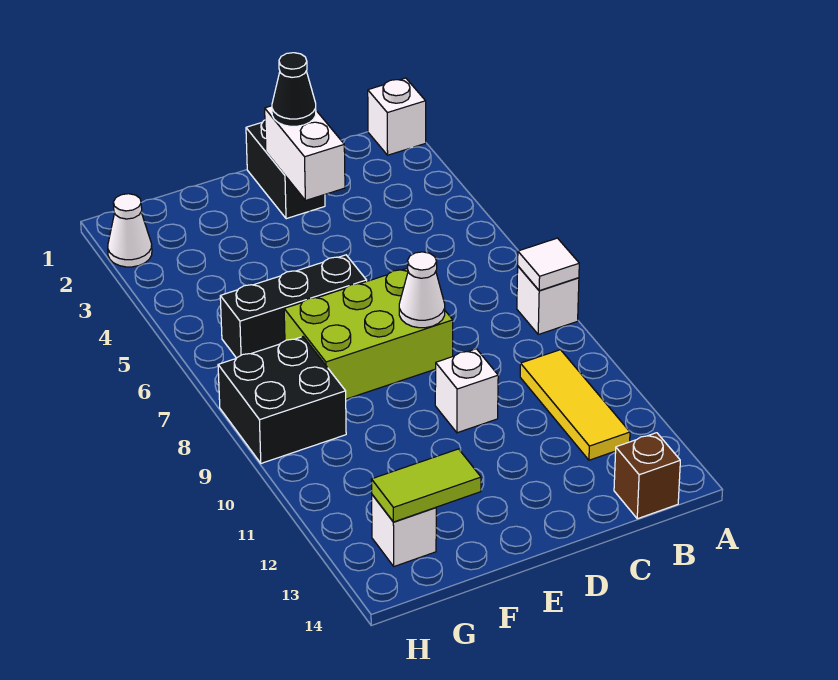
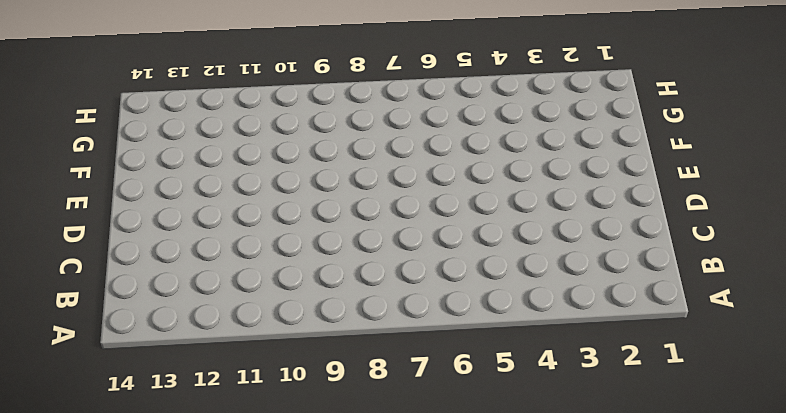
none -> white 1x1 brick [368,78,426,155]
none -> white 1x1 brick [517,266,579,334]
none -> yellow 1x3 tile [520,350,630,460]

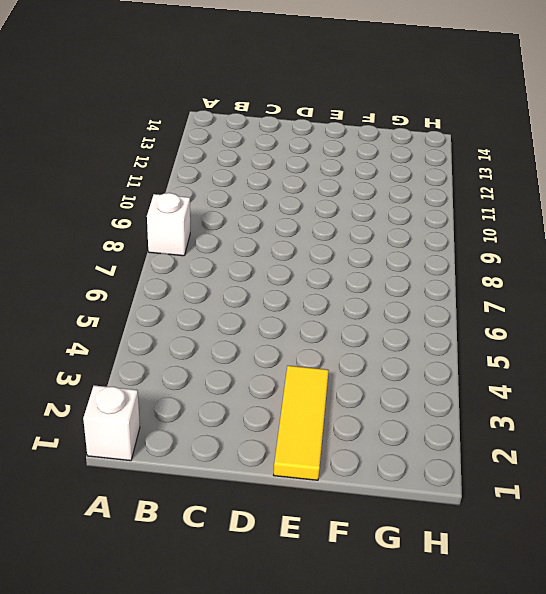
yellow 1x3 tile [274,366,329,480] -> yellow 1x3 tile moved to [520,350,630,460]
none -> brown 1x1 brick [614,433,680,519]
none -> black 1x2 brick [246,120,325,219]
none -> lime 2x3 brick [284,268,453,399]

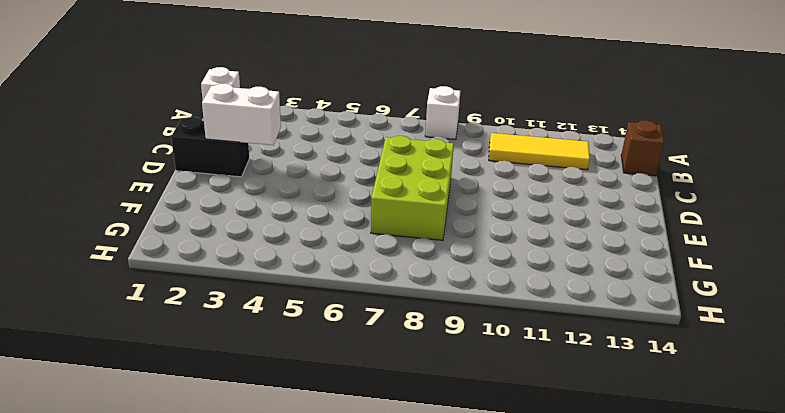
none -> white 1x1 brick [435,349,498,433]
none -> black 1x3 brick [220,255,367,358]
none -> black 2x2 brick [218,337,346,463]

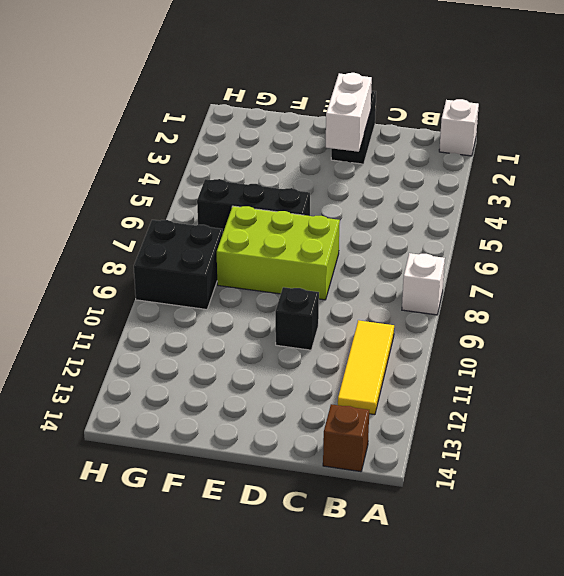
black 1x1 brick [275,287,319,350] -> white 1x1 brick [435,349,498,433]
none -> white 1x1 brick [372,495,436,566]
none -> white 1x1 cone [108,194,152,267]
none -> white 1x1 tile [518,238,579,291]

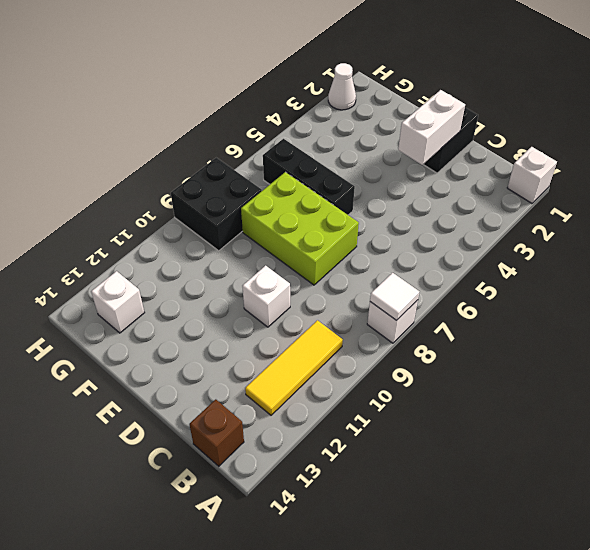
none -> white 1x1 cone [399,252,445,328]
none -> lime 1x2 tile [371,449,481,522]
none -> black 1x1 cone [272,53,316,126]

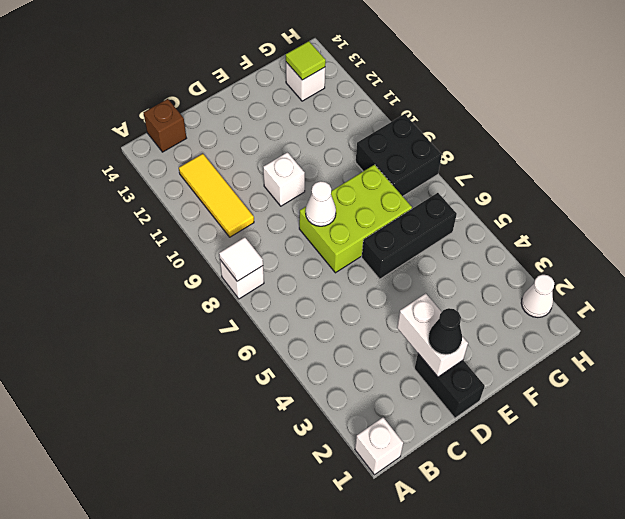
lime 1x1 tile [286,41,326,80] -> lime 1x2 tile [371,449,481,522]

